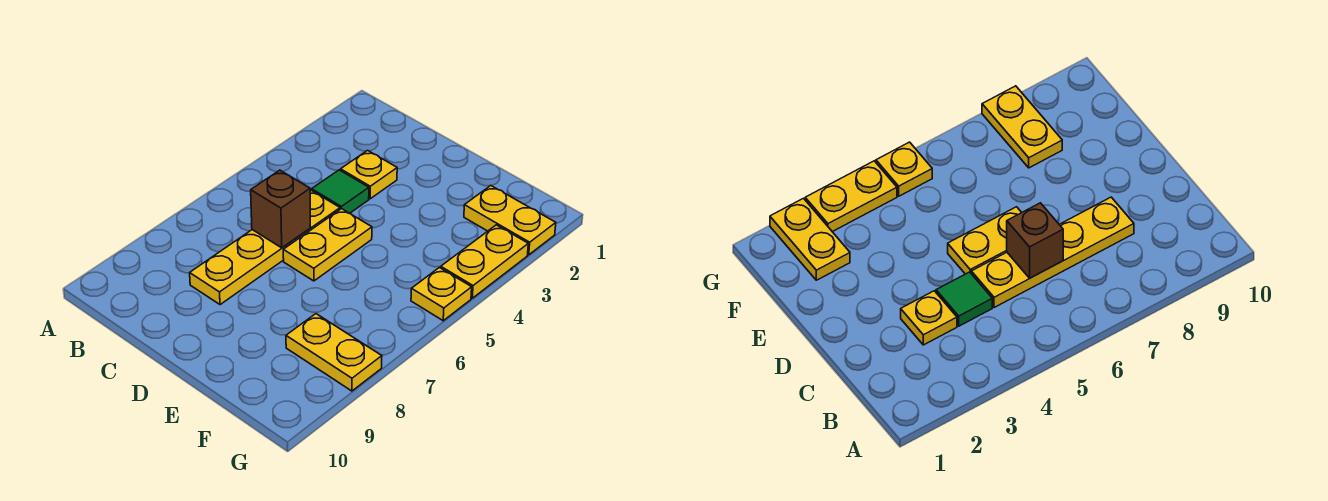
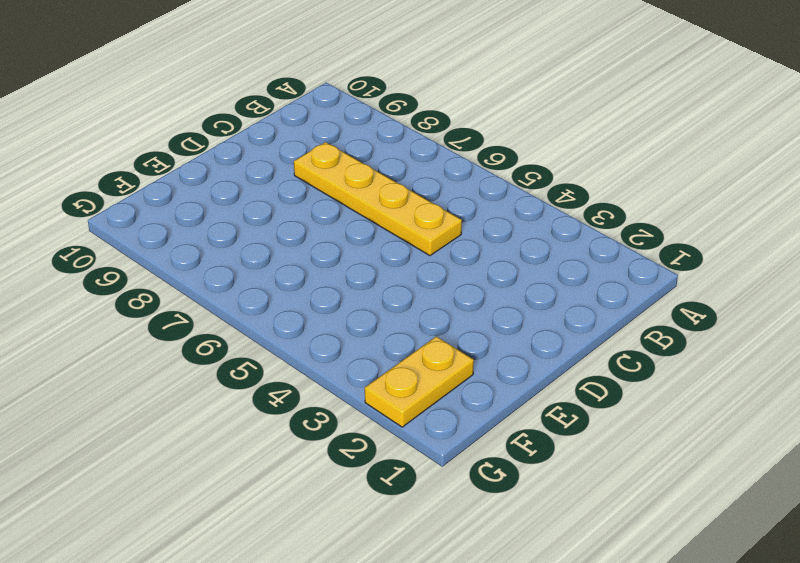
none -> yellow 1x1 plate [341,150,397,199]
none -> green 1x1 tile [312,170,369,213]

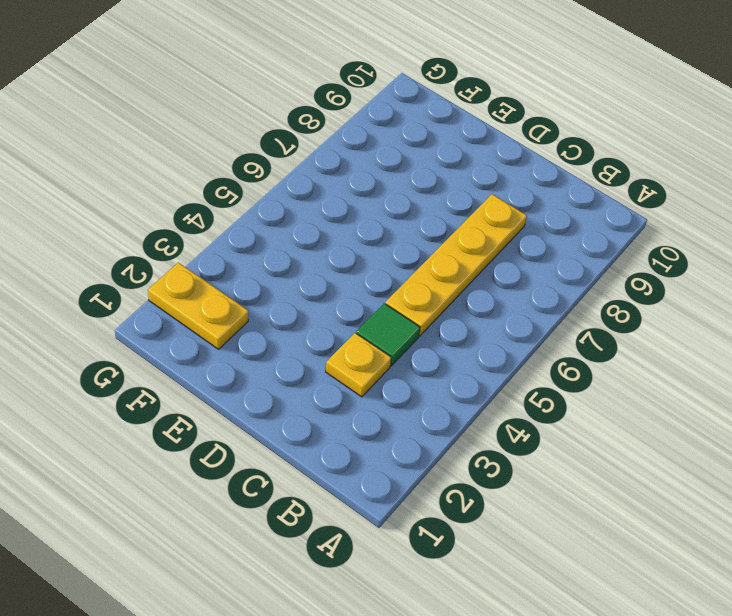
none -> yellow 1x2 plate [283,209,372,281]
none -> yellow 1x2 plate [286,314,382,391]

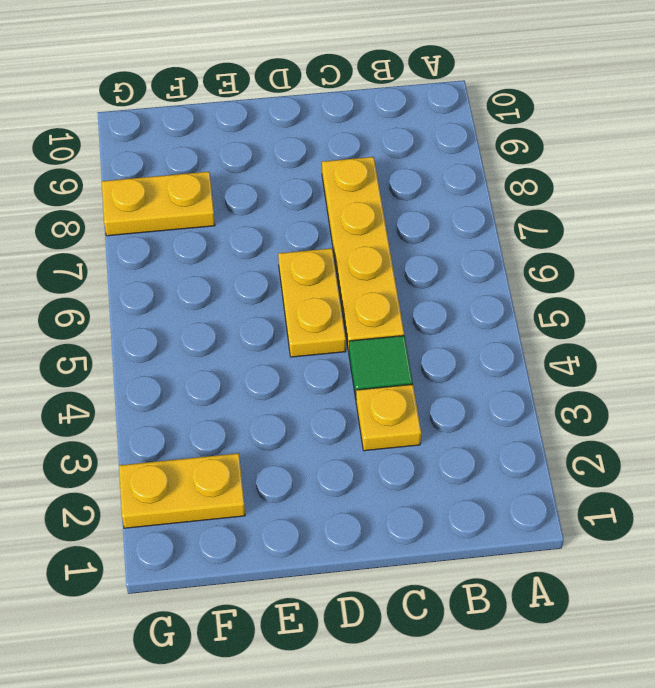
none -> yellow 1x2 plate [441,225,528,298]
none -> yellow 1x1 plate [411,268,472,321]

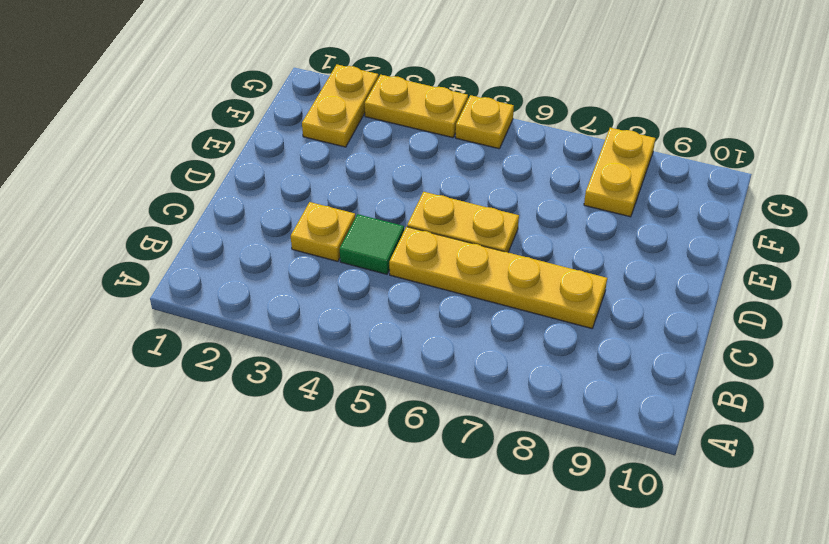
none -> brown 1x1 brick [251,170,311,248]

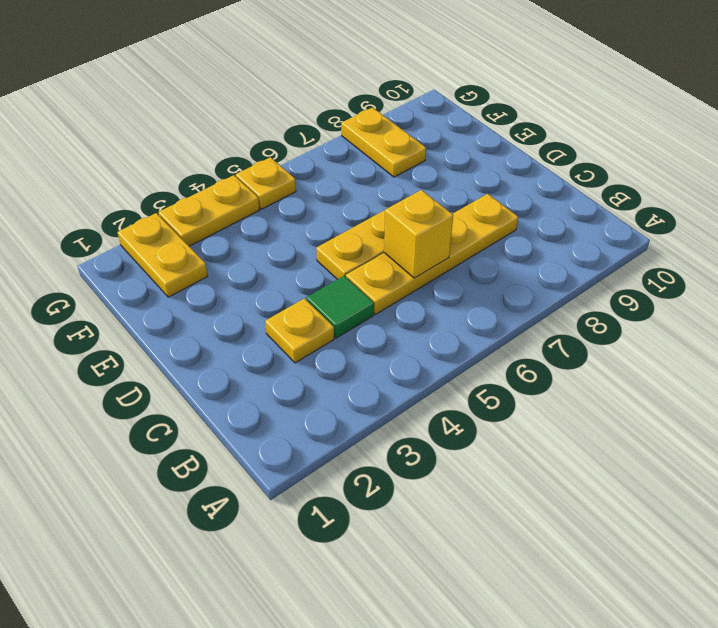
yellow 1x1 brick [384,190,453,278] -> brown 1x1 brick [251,170,311,248]

